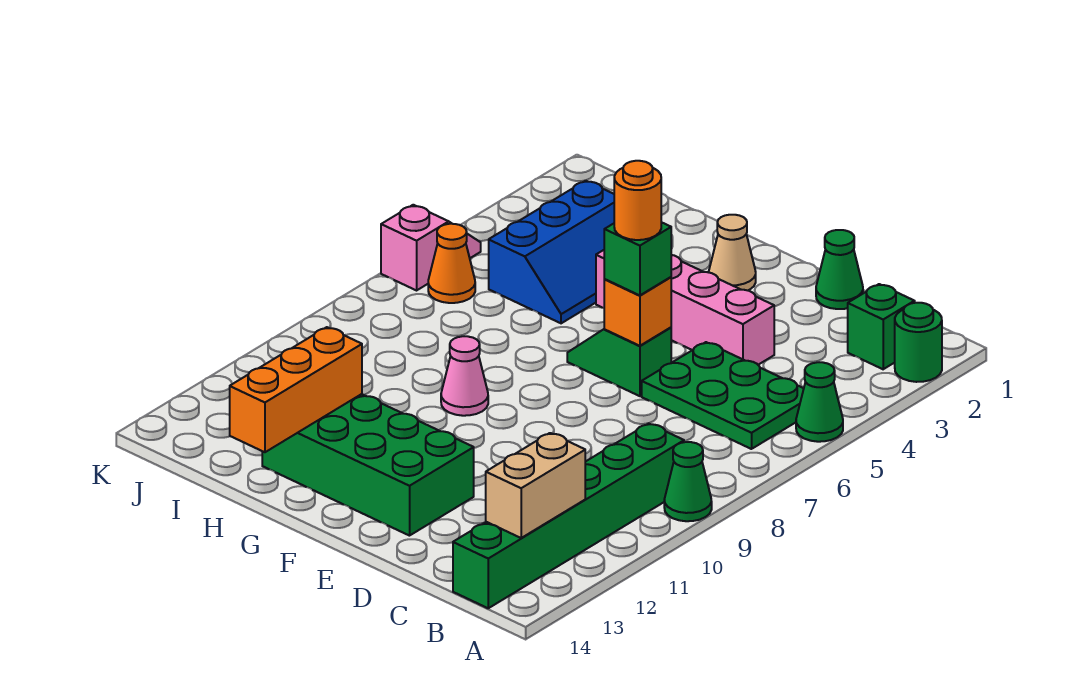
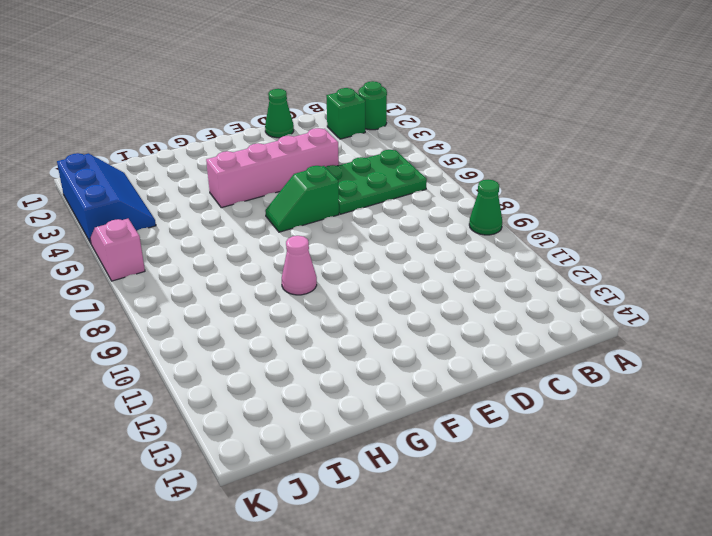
blue 2x3 slope [57,153,156,243] -> blue 2x3 slope moved to [489,181,614,323]
none -> green 1x1 cone [796,362,843,442]
none -> green 1x6 brick [453,423,684,608]
none -> green 2x4 brick [262,394,474,536]

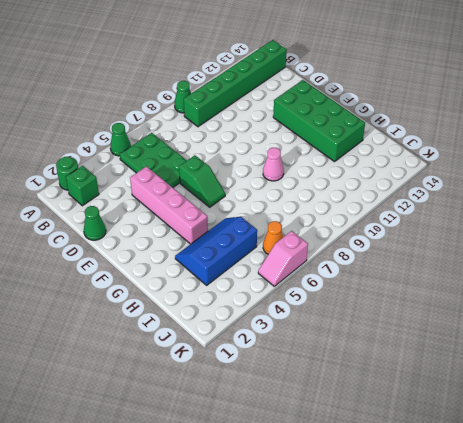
none -> tan 1x1 cone [709,215,756,290]
none -> tan 1x2 brick [486,433,585,538]
none -> orange 1x1 brick [604,277,671,346]

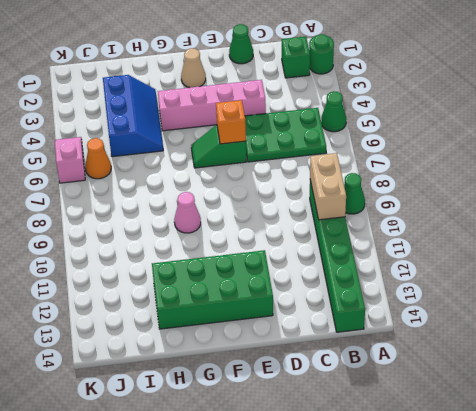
tan 1x2 brick [310,153,346,220] -> tan 1x2 brick moved to [486,433,585,538]
none -> orange 1x3 brick [230,327,362,452]
none -> green 1x1 brick [604,222,671,295]
none -> orange 1x1 round brick [614,161,661,240]

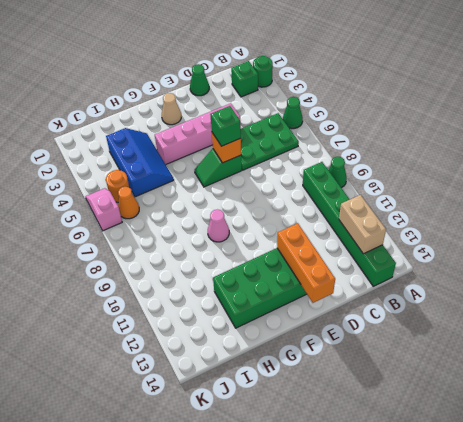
orange 1x3 brick [277,223,335,303] -> orange 1x3 brick moved to [230,327,362,452]
orange 1x1 round brick [106,170,129,202] -> orange 1x1 round brick moved to [614,161,661,240]

